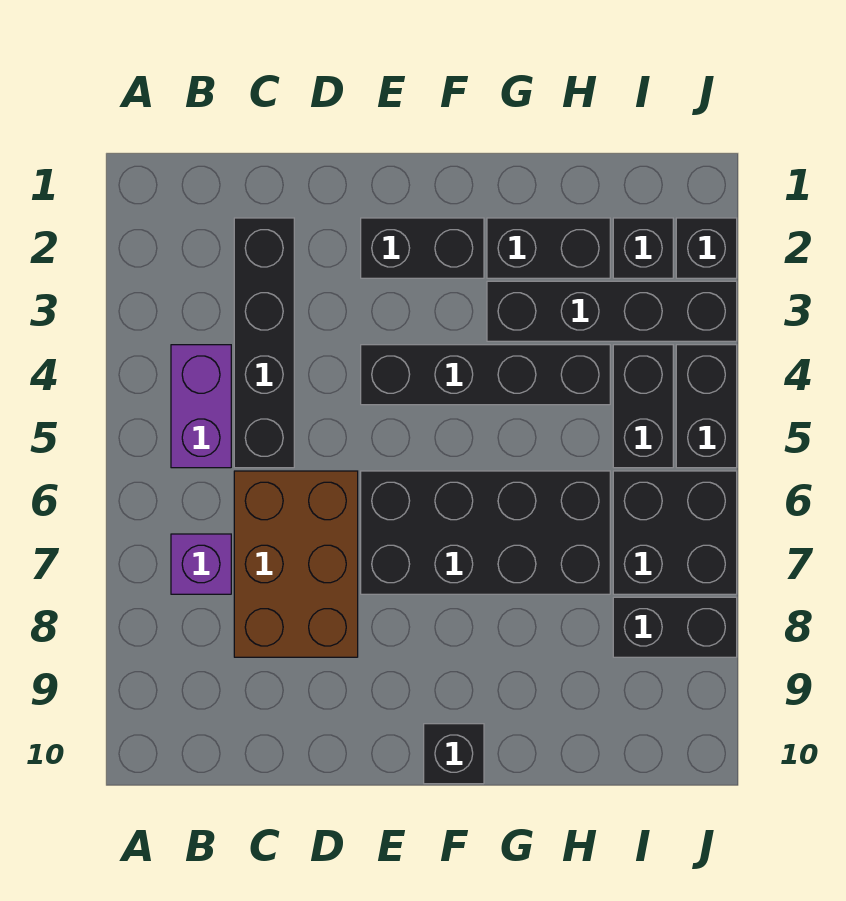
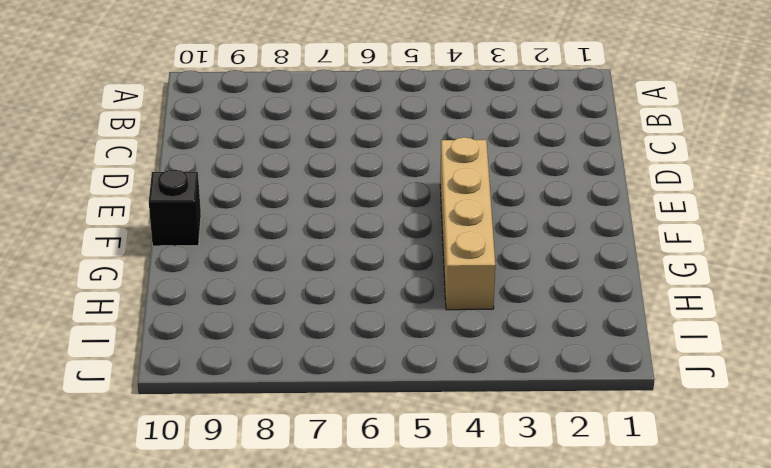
tan 1x4 brick [440,137,495,310] -> black 1x4 brick [361,345,610,405]
none -> purple 1x2 brick [171,345,231,468]
none -> purple 1x1 brick [171,534,231,594]
none -> black 1x4 brick [234,218,294,468]

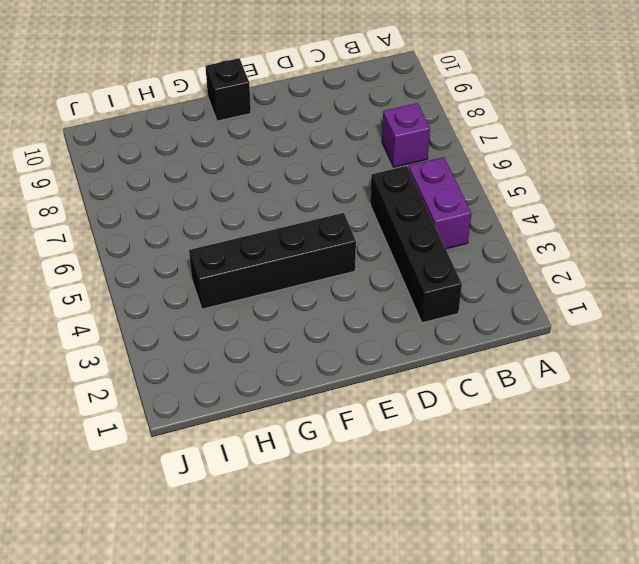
none -> brown 2x3 brick [234,471,358,657]
none -> black 1x2 brick [361,218,484,278]
none -> black 2x4 brick [361,471,610,594]

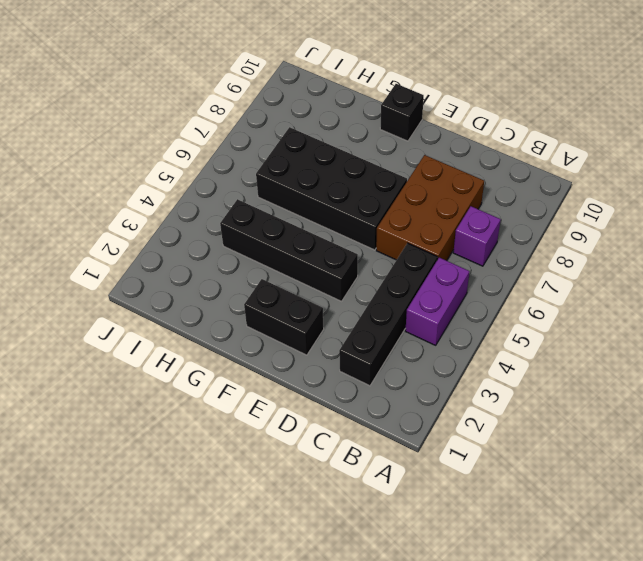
none -> black 1x2 brick [487,218,610,278]
none -> black 1x4 brick [487,281,737,341]
none -> black 1x1 brick [613,218,673,278]

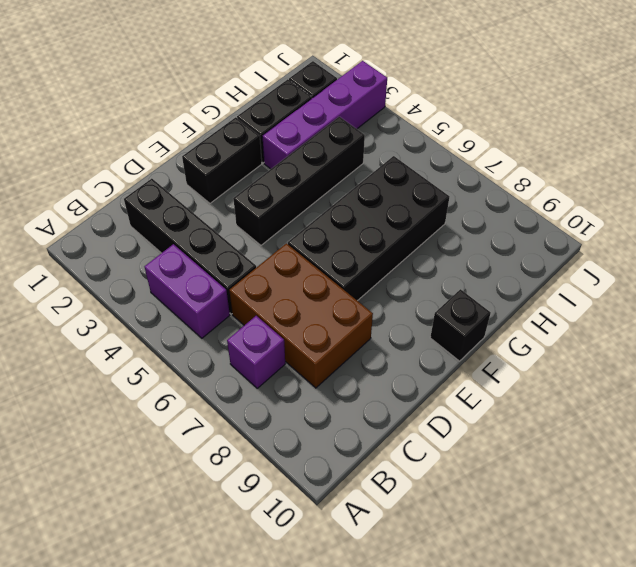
purple 1x4 brick [262,61,387,169] -> black 1x4 brick [487,281,737,341]
none -> black 1x2 brick [613,345,673,468]
none -> black 2x2 brick [613,471,737,594]
none -> black 1x2 brick [613,597,737,657]

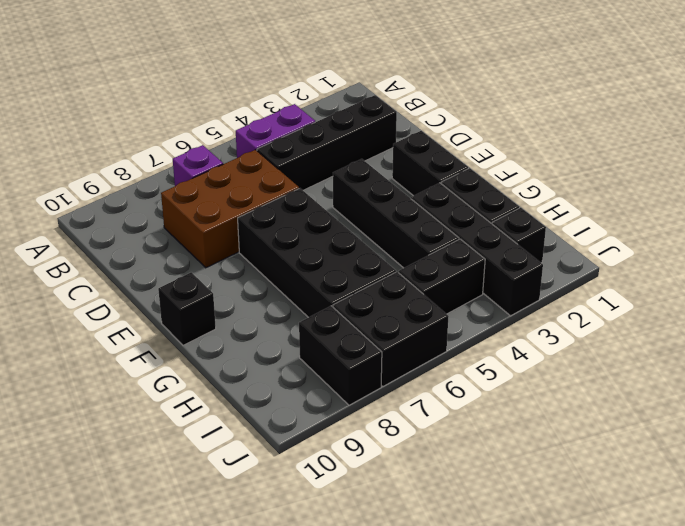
none -> black 1x1 brick [676,218,737,278]
none -> black 1x2 brick [676,345,737,468]

